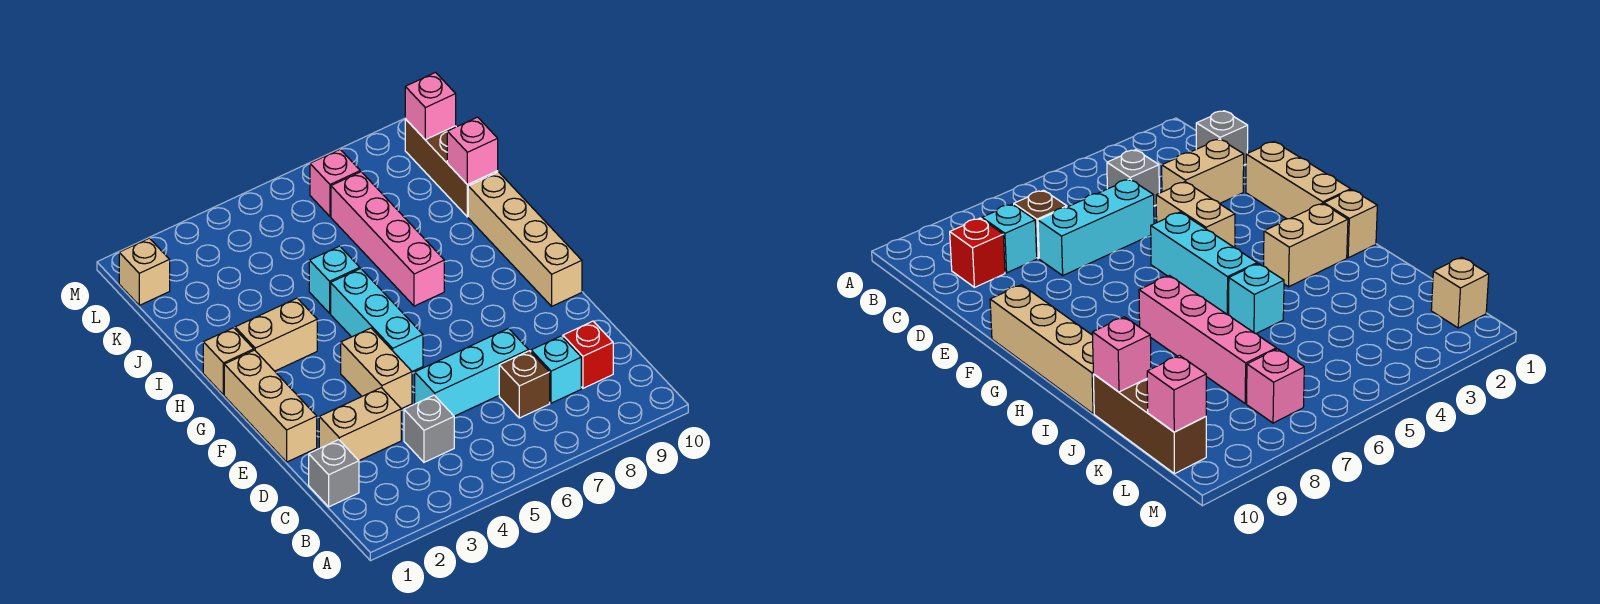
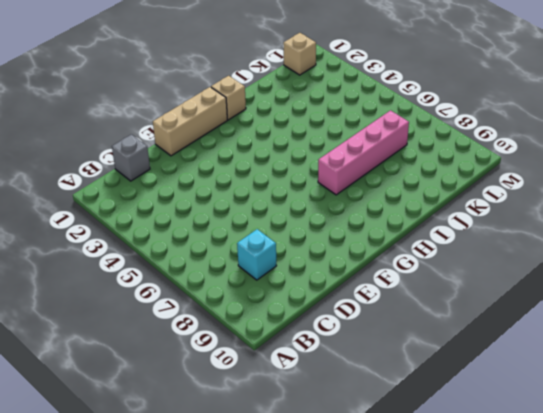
none -> grey 1x1 brick [404,395,454,462]
none -> brown 1x1 brick [499,351,550,418]
none -> red 1x1 brick [563,321,613,388]

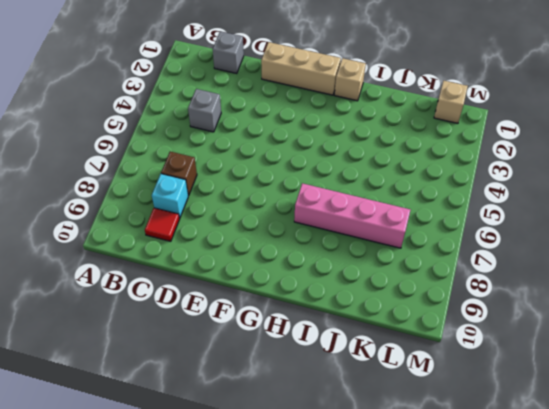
red 1x1 tile [145,208,179,241] -> red 1x1 brick [563,321,613,388]
none -> tan 1x2 brick [319,388,401,461]
none -> cyan 1x3 brick [415,328,529,416]
none -> tan 1x2 brick [341,328,412,409]

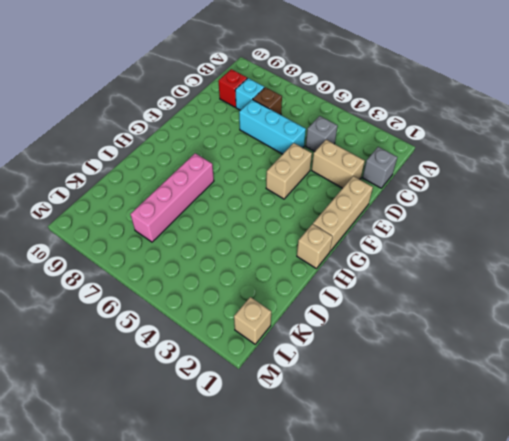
none -> cyan 1x3 brick [331,269,423,371]
none -> tan 1x4 brick [468,172,582,306]
none -> tan 1x2 brick [235,298,317,371]

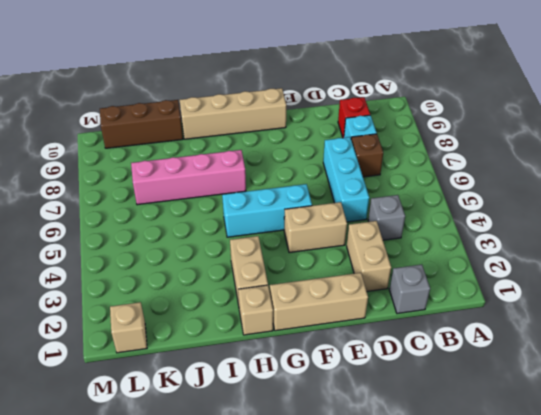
none -> cyan 1x1 brick [309,246,360,313]
none -> pink 1x1 brick [310,150,360,217]
none -> pink 1x1 brick [447,117,498,185]

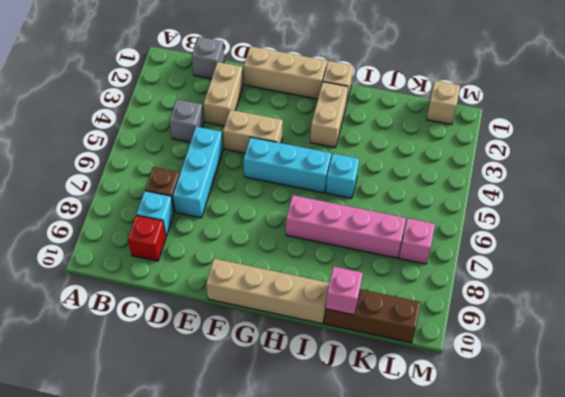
none -> pink 1x1 brick [405,72,456,140]

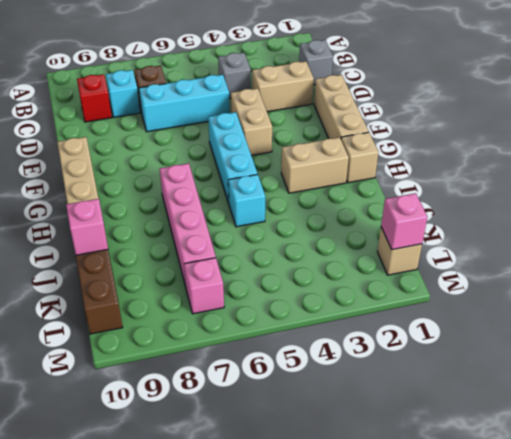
pink 1x1 brick [381,193,427,250] -> pink 1x1 brick moved to [405,72,456,140]

